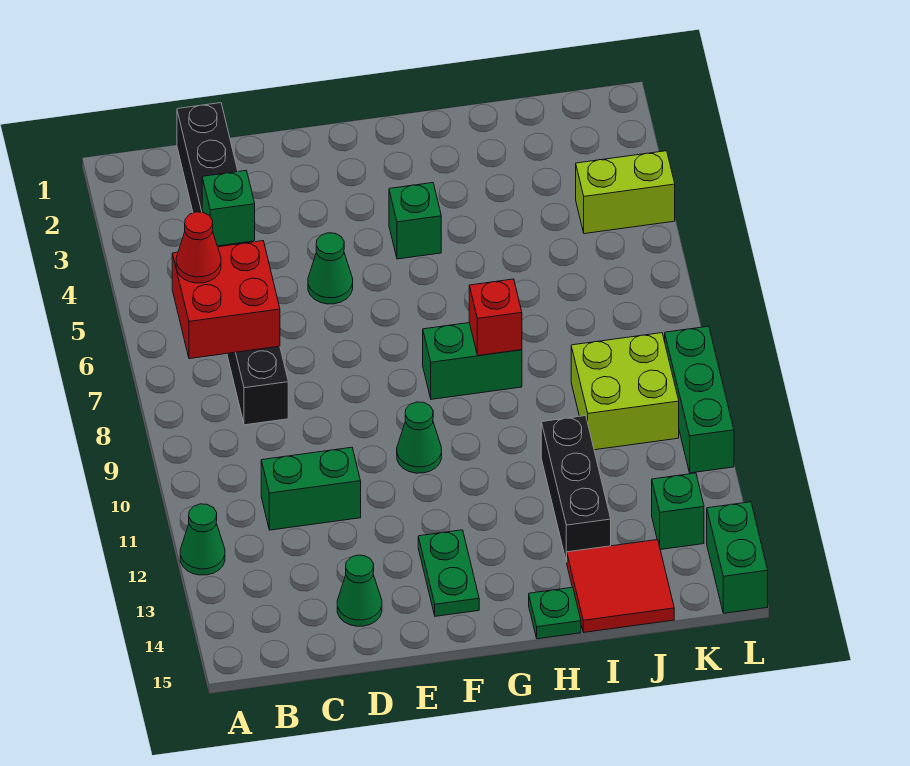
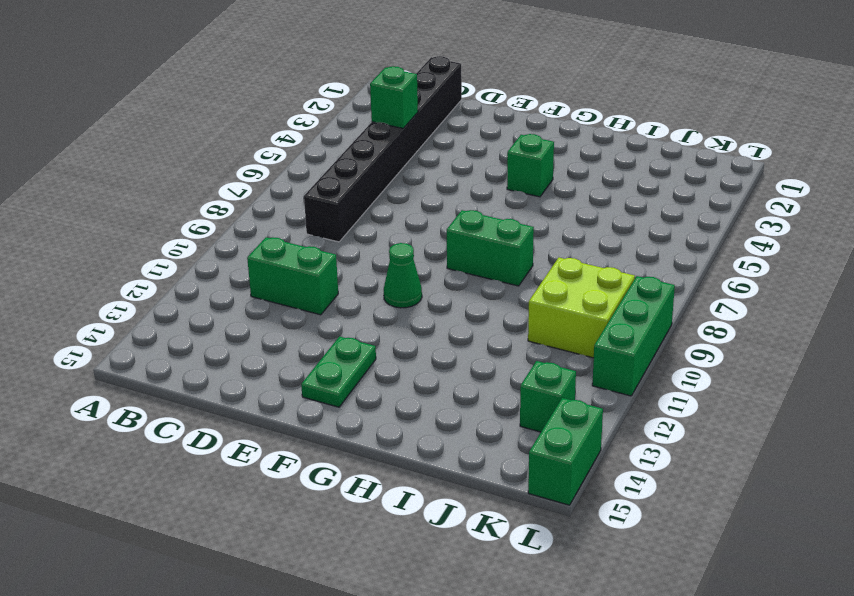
none -> green 1x1 cone [180,504,225,575]
none -> green 1x1 cone [337,555,382,626]
none -> green 1x1 cone [308,233,353,304]

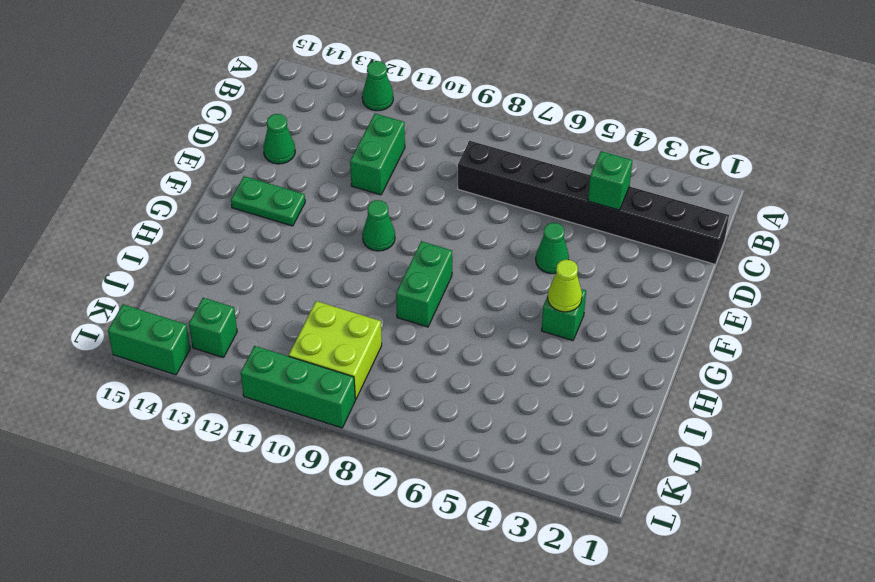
lime 1x1 cone [548,259,582,312] -> none
none -> green 1x1 plate [529,587,581,639]
none -> black 1x3 brick [541,416,611,562]
none -> red 2x2 tile [567,540,674,633]

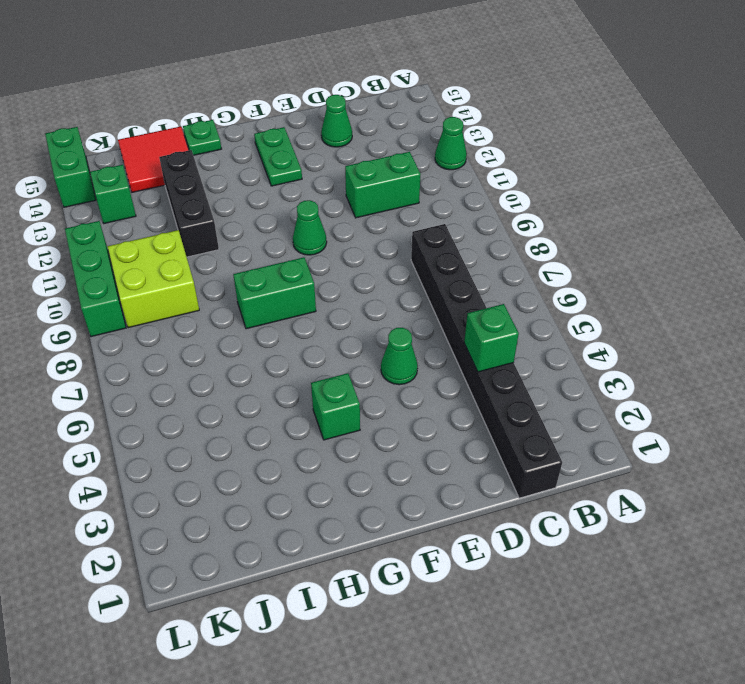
none -> lime 1x2 brick [576,151,675,234]
none -> red 2x2 brick [172,241,280,359]
none -> red 1x1 brick [469,279,522,356]

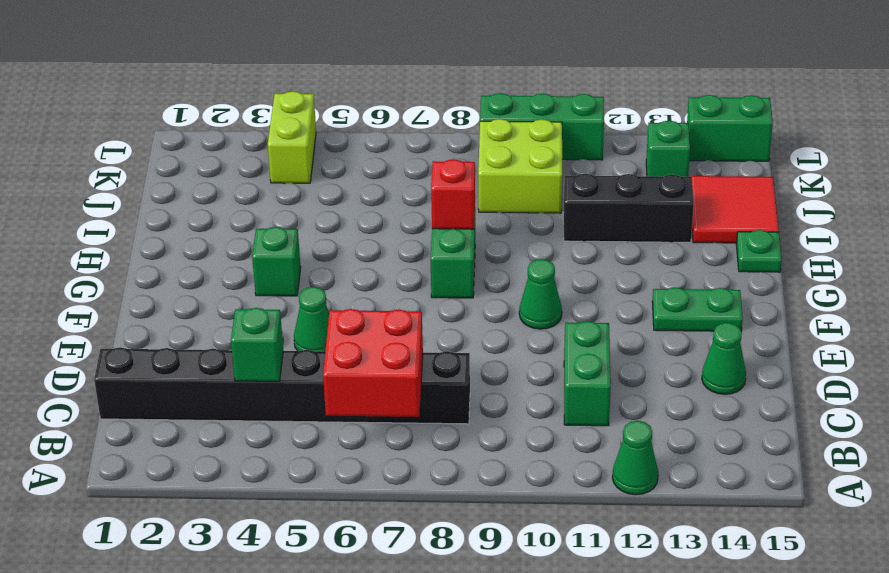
none -> red 1x1 cone [176,212,221,283]

